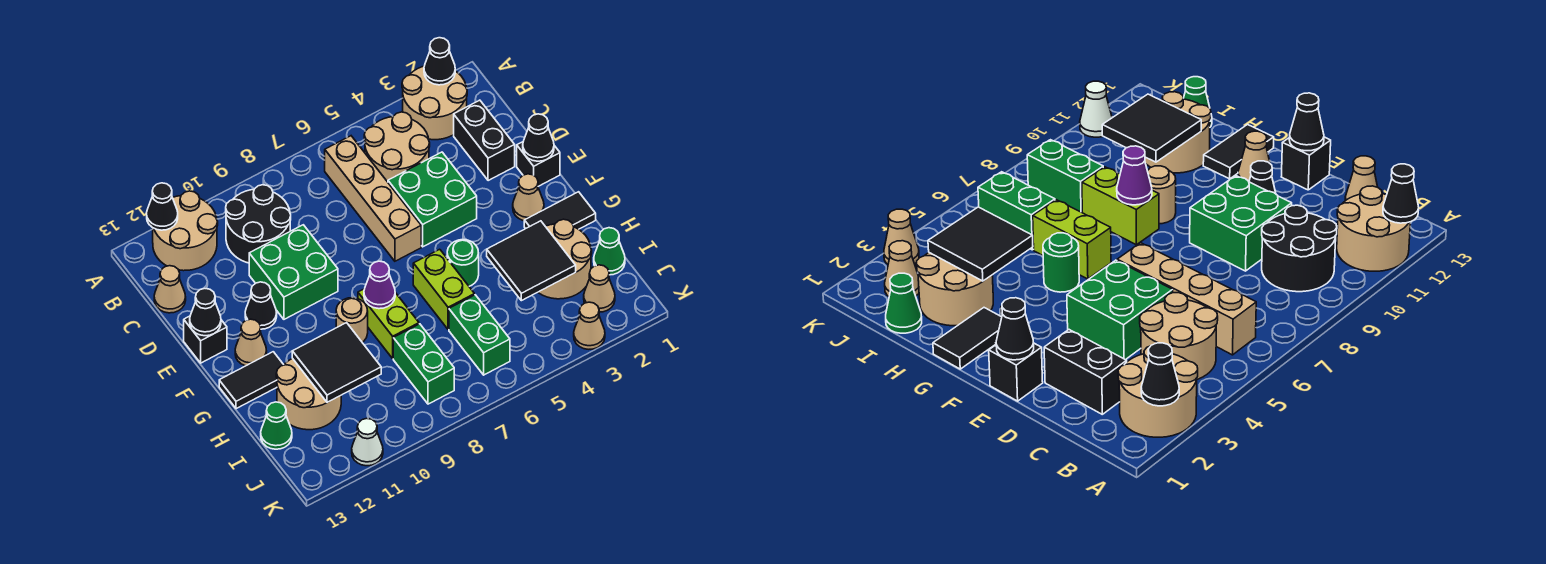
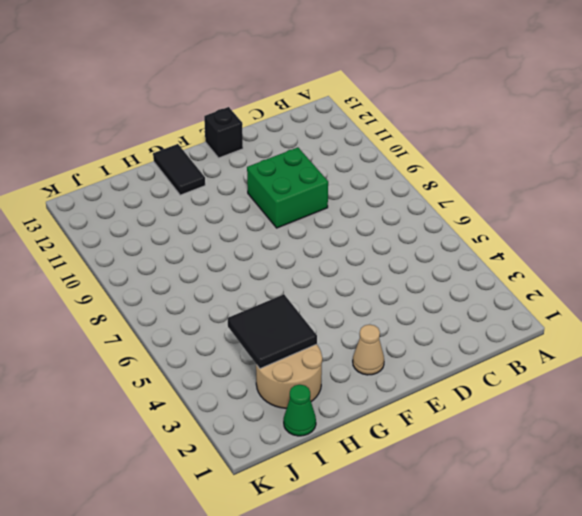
none -> tan 2x2 round brick [402,66,467,140]
none -> tan 2x2 round brick [153,191,218,271]
none -> tan 2x2 round brick [364,112,430,182]
none -> tan 1x4 brick [325,136,421,261]

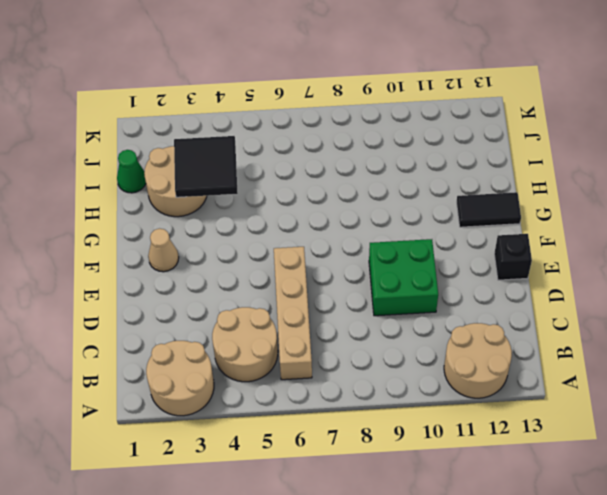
none -> black 2x2 round brick [226,185,291,263]
none -> black 1x2 brick [454,100,515,181]
none -> tan 1x1 cone [154,266,186,313]
none -> green 2x2 brick [388,152,477,247]

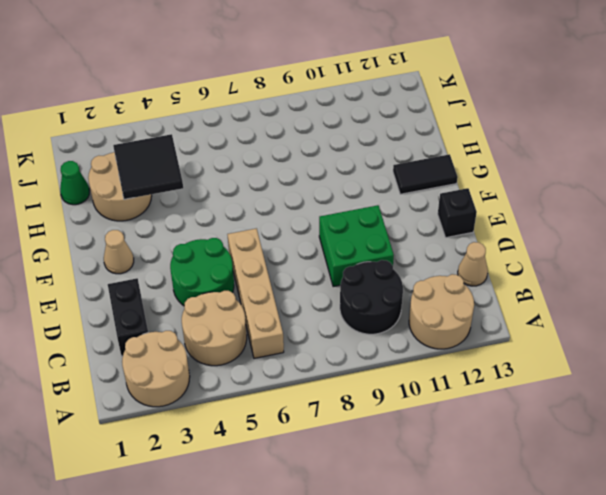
green 2x2 round brick [170,238,234,306] -> green 2x2 brick [388,152,477,247]
none -> black 1x1 brick [517,142,560,186]
none -> black 1x1 cone [245,282,277,329]
none -> tan 1x1 cone [235,319,267,366]
none -> black 1x2 tile [524,192,596,229]

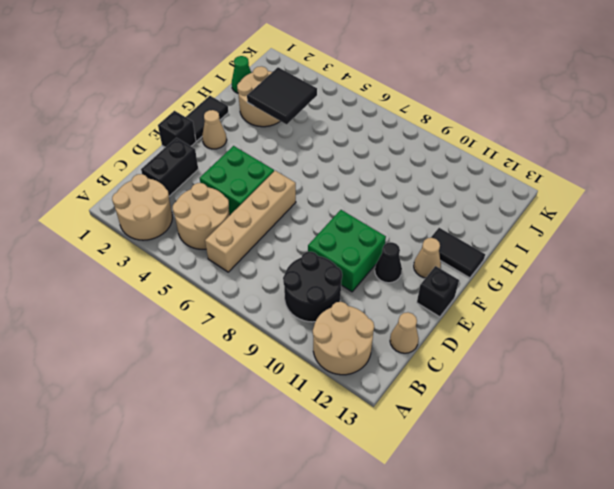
black 1x2 tile [186,96,228,141] -> black 1x2 tile turned to [524,192,596,229]
none -> green 1x1 round brick [447,240,479,286]
none -> lime 1x2 brick [413,249,475,330]
none -> lime 1x2 brick [358,289,419,358]
none -> tan 1x1 round brick [336,298,368,342]

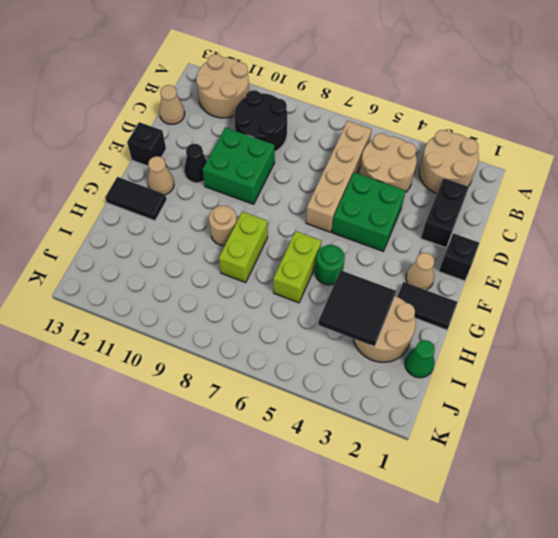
none -> tan 2x2 round brick [276,358,341,430]
none -> green 1x2 brick [449,295,510,375]
none -> green 1x2 brick [393,324,454,404]
none -> green 1x1 cone [261,402,292,449]

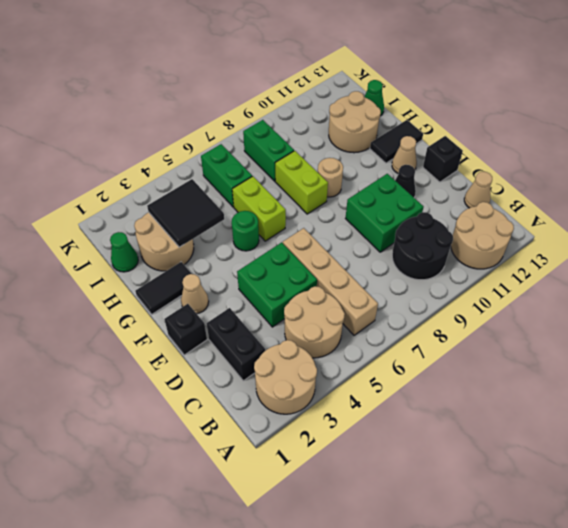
none -> tan 1x1 cone [584,265,615,312]
none -> tan 1x1 cone [574,302,605,349]
none -> white 1x1 cone [352,419,383,466]
none -> black 1x1 cone [424,38,455,85]

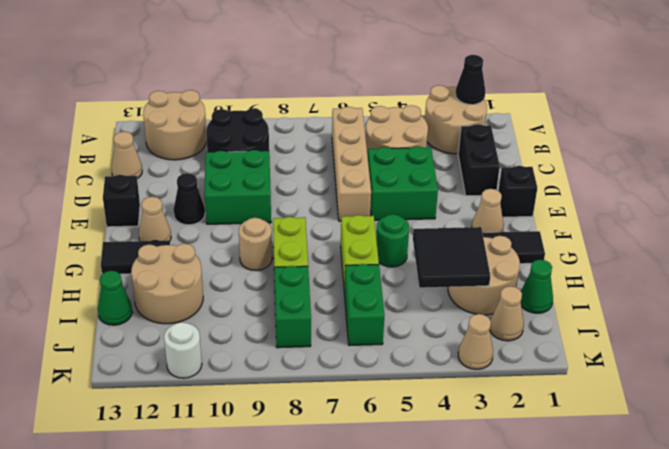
white 1x1 round brick [164,322,202,378] -> white 1x1 cone [352,419,383,466]
none -> black 1x1 cone [147,183,178,230]
none -> black 1x1 cone [523,114,554,161]
none -> black 1x1 cone [190,289,221,336]
none -> purple 1x1 cone [364,261,395,309]

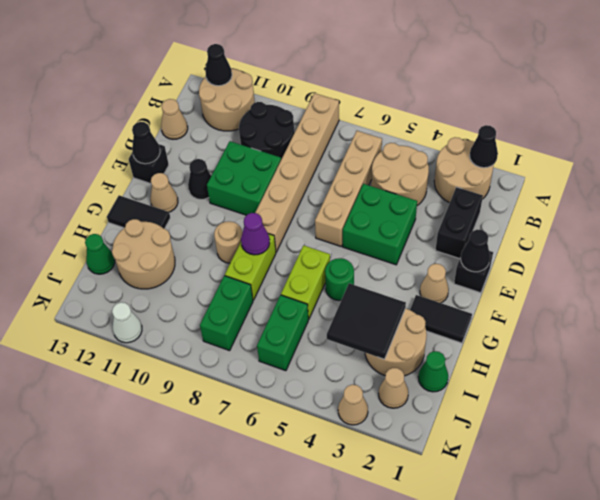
tan 1x6 brick [255,93,339,252] -> none
none -> black 2x2 tile [292,323,381,402]

